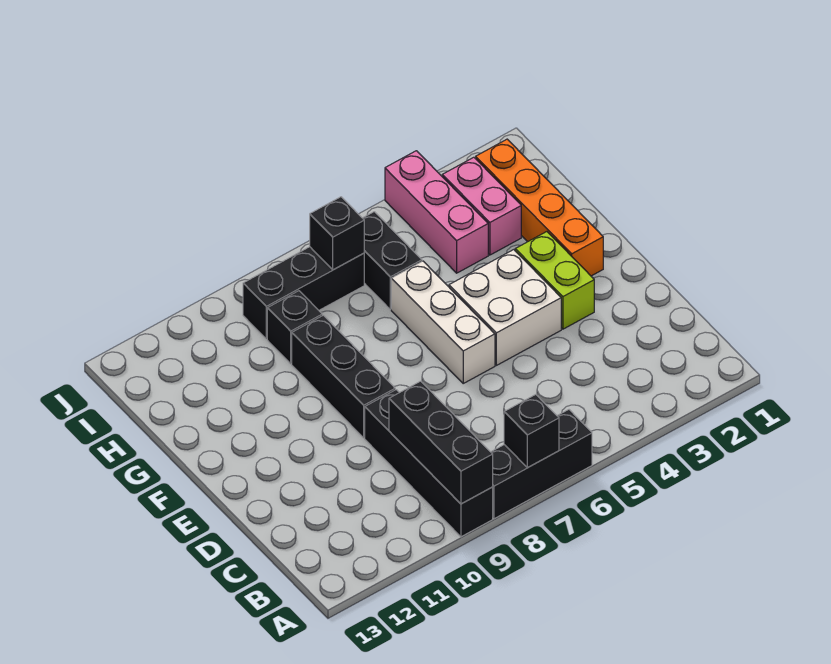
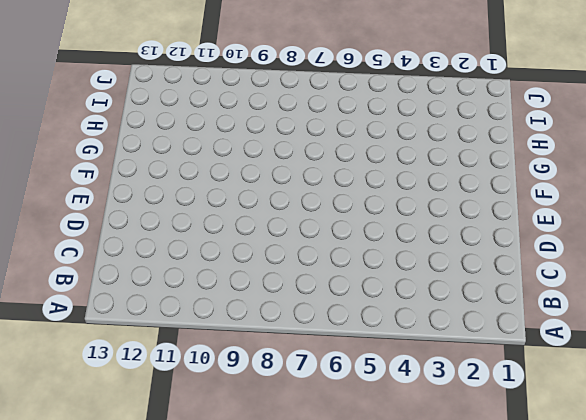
none -> black 1x3 brick [491,410,592,519]
none -> black 1x4 brick [365,390,493,537]
none -> lime 1x2 brick [515,232,594,329]

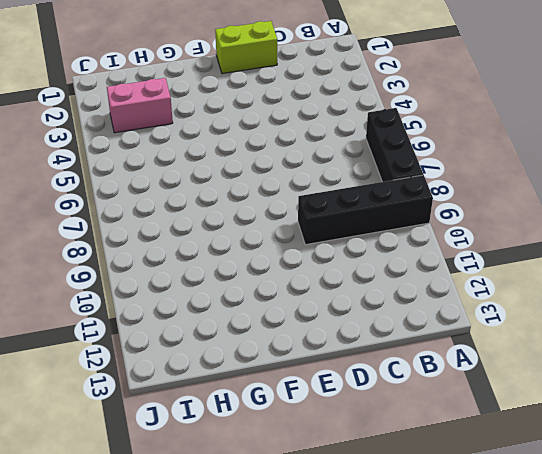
lime 1x2 brick [215,21,277,74] -> lime 1x2 brick moved to [515,232,594,329]
none -> white 2x2 brick [449,250,561,365]
none -> white 1x3 brick [391,261,495,383]
none -> black 1x3 brick [292,315,395,438]

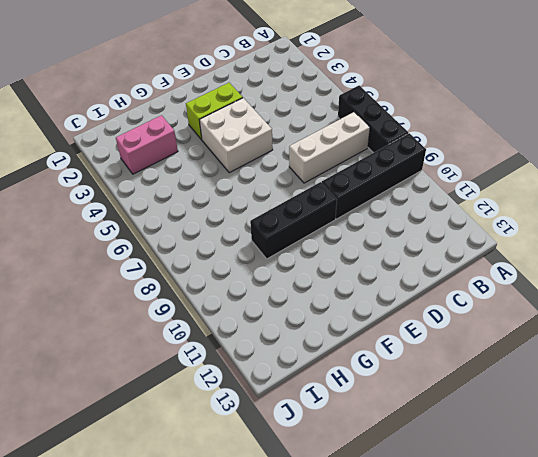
white 1x3 brick [289,112,370,183] -> white 1x3 brick moved to [391,261,495,383]
none -> orange 1x4 brick [476,139,603,276]
none -> pink 1x3 brick [385,151,488,273]
none -> black 1x2 brick [363,212,422,309]

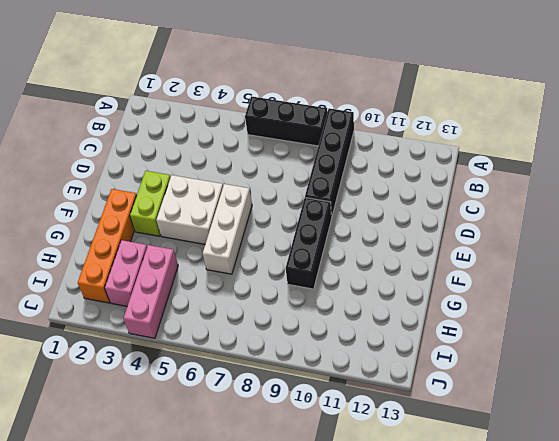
none -> black 1x2 brick [363,212,422,309]
none -> black 1x1 brick [267,291,322,364]
none -> black 1x3 brick [243,247,364,339]

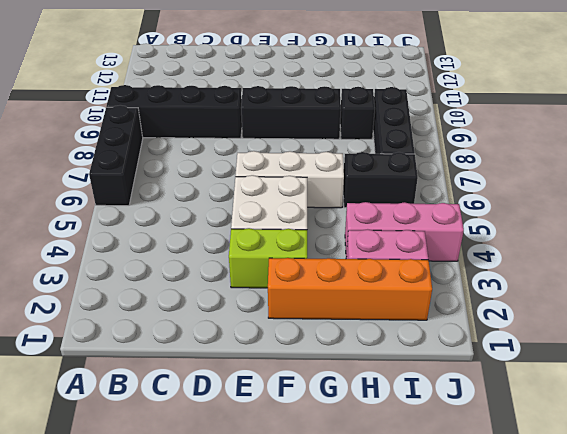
none -> black 1x1 brick [504,395,559,468]
none -> black 1x3 brick [389,381,493,504]
none -> black 1x1 brick [310,197,364,270]

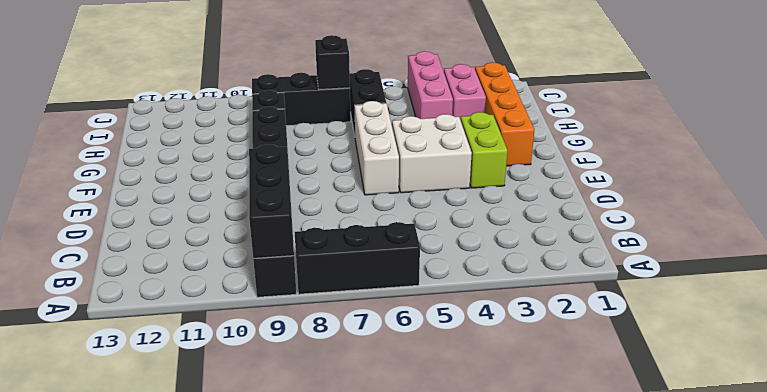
none -> black 1x1 brick [504,395,559,468]

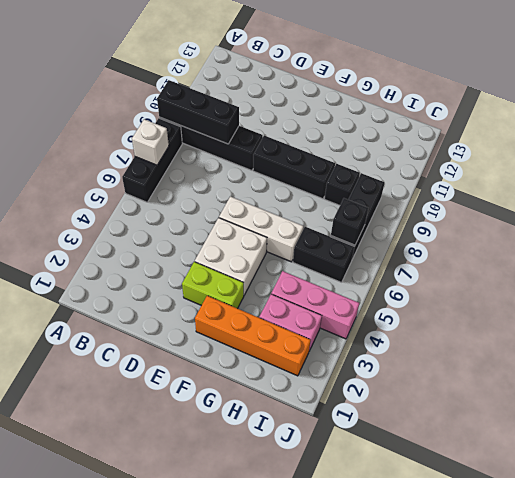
white 1x1 brick [132,119,169,165] -> black 1x1 brick [504,395,559,468]

